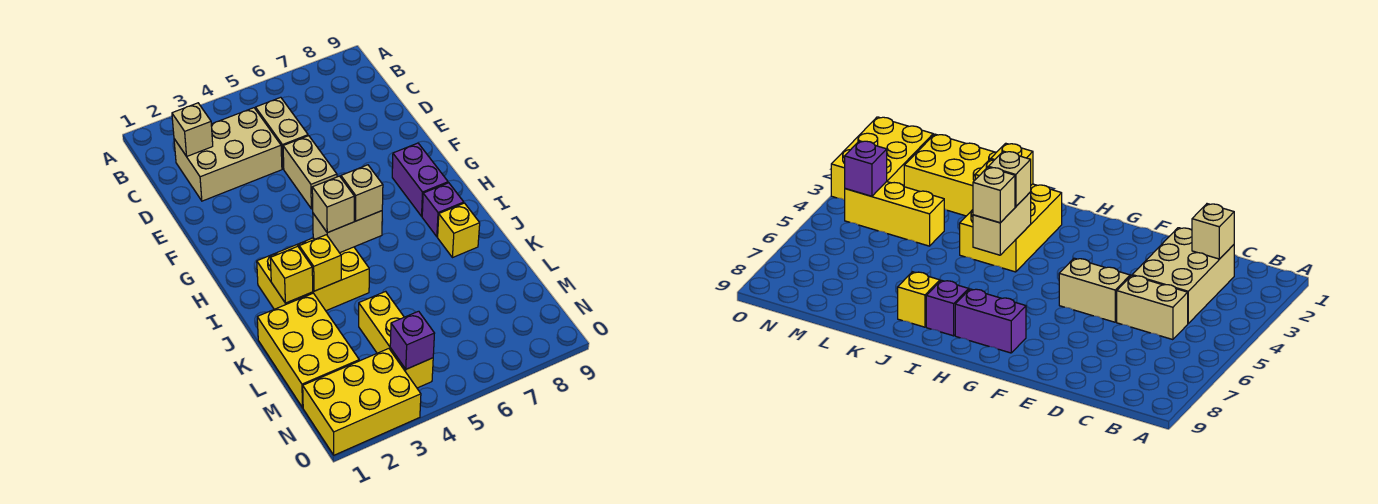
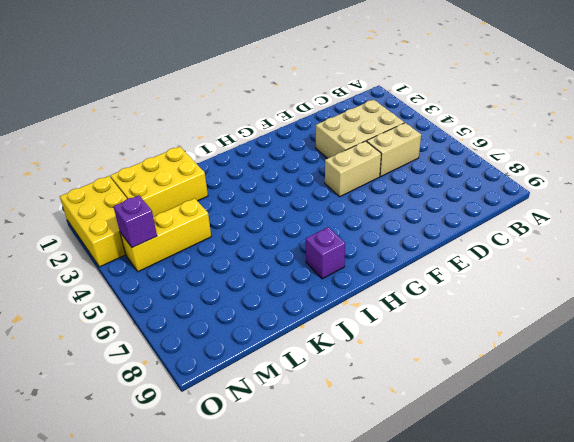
tan 2x3 brick [316,100,404,159] -> tan 2x3 brick turned to [174,108,282,201]
none -> purple 1x2 brick [392,143,448,216]
none -> yellow 2x3 brick [257,238,369,311]
none -> yellow 1x1 brick [438,203,480,258]

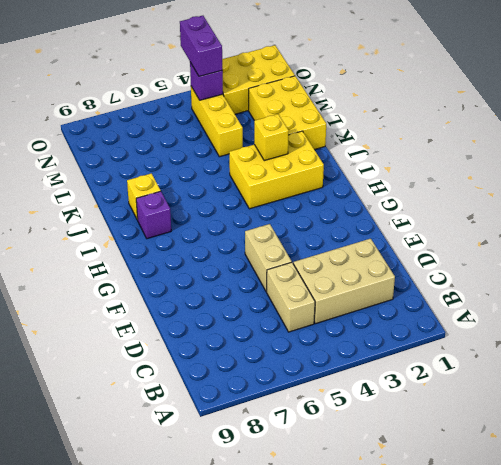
purple 1x2 brick [180,16,222,76] -> purple 1x2 brick moved to [392,143,448,216]
none -> tan 1x1 brick [172,103,213,156]
none -> tan 1x2 brick [313,211,382,253]
none -> yellow 1x1 brick [270,246,313,303]

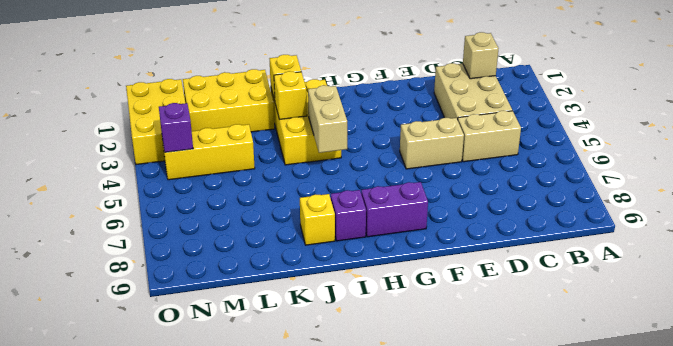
none -> tan 1x1 brick [312,176,354,233]
none -> tan 1x1 brick [341,165,383,221]

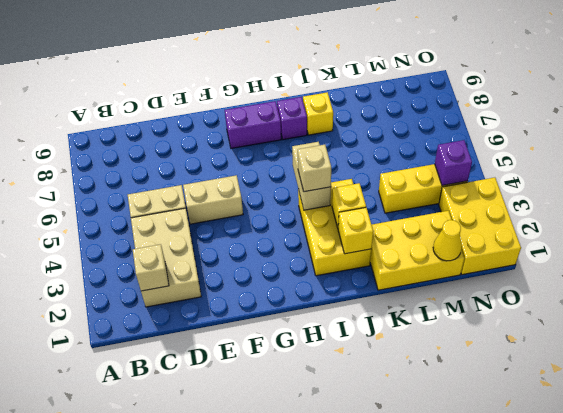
yellow 1x1 cone [433,220,462,261] -> none
none -> tan 1x1 brick [341,165,383,221]

